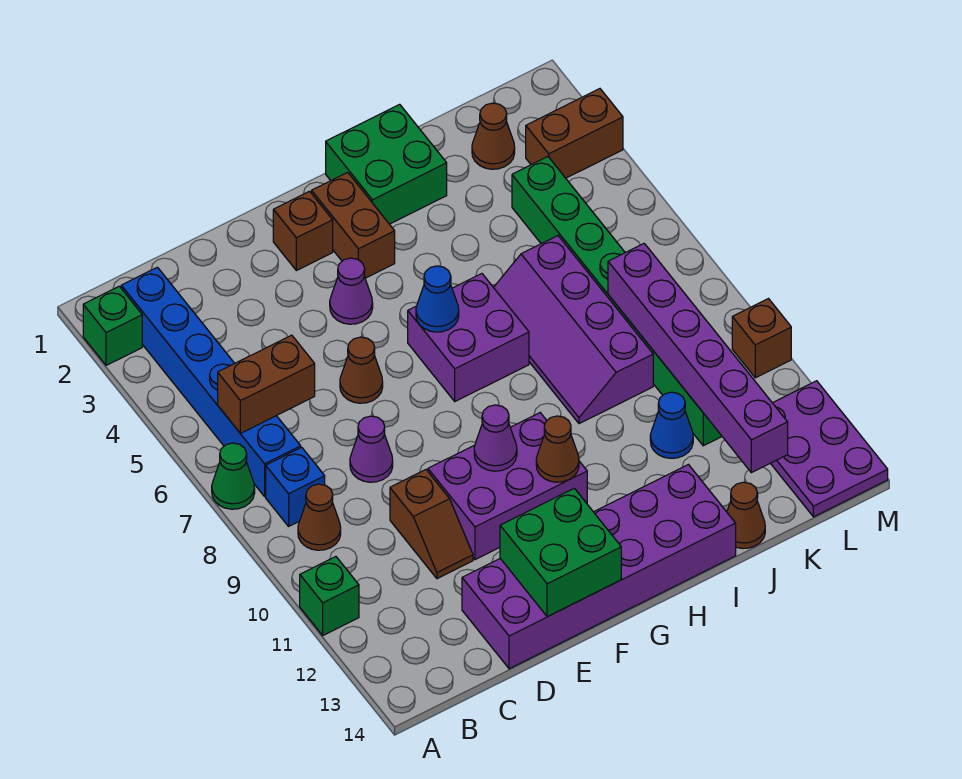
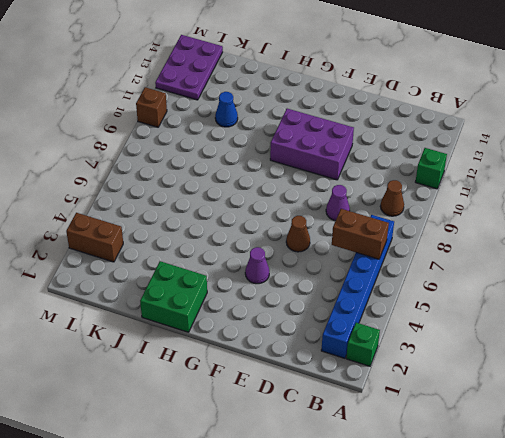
none -> green 1x1 cone [212,443,255,509]
none -> blue 1x1 brick [266,447,325,526]
none -> brown 1x2 slope [390,470,473,579]
none -> purple 2x6 brick [462,465,736,669]

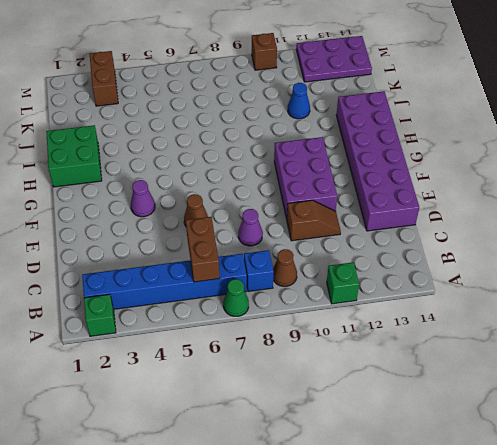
none -> brown 1x1 brick [273,191,333,271]
none -> brown 1x2 brick [312,172,395,278]
none -> purple 2x2 brick [408,274,529,401]
none -> purple 2x4 slope [493,236,653,424]

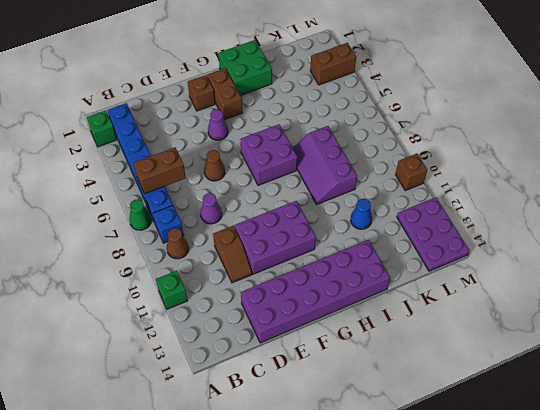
purple 2x3 slope [293,126,357,204] -> purple 2x4 slope [493,236,653,424]
none -> brown 1x1 cone [727,482,765,549]
none -> brown 1x1 cone [472,103,515,169]
none -> green 1x8 brick [512,157,722,446]
none -> green 2x2 brick [500,488,621,617]

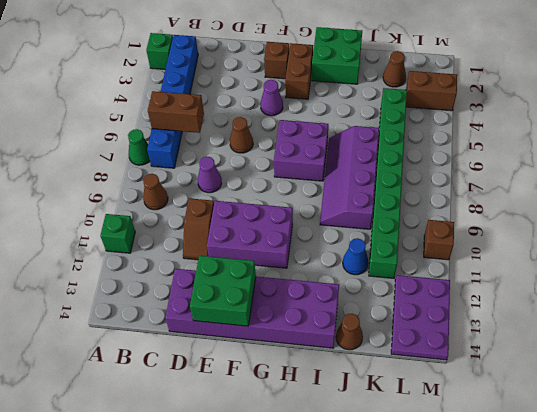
none -> blue 1x1 brick [266,447,325,526]
none -> purple 1x1 cone [474,405,517,471]
none -> blue 1x1 cone [416,266,459,332]
none -> brown 1x1 cone [536,416,579,482]

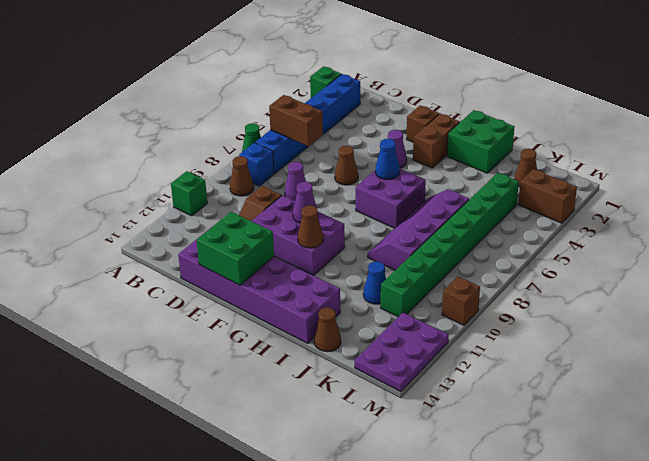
none -> purple 1x6 brick [608,244,788,473]

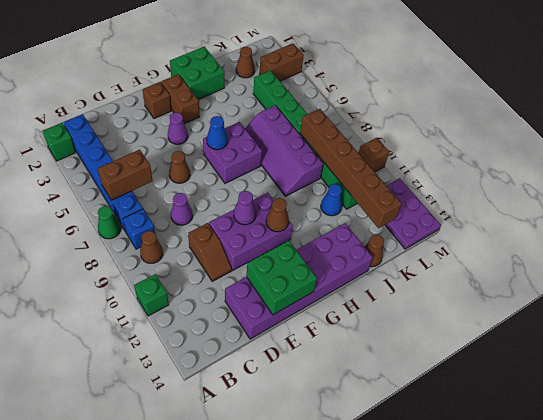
brown 1x6 brick [300,109,402,228] -> purple 1x6 brick [608,244,788,473]

